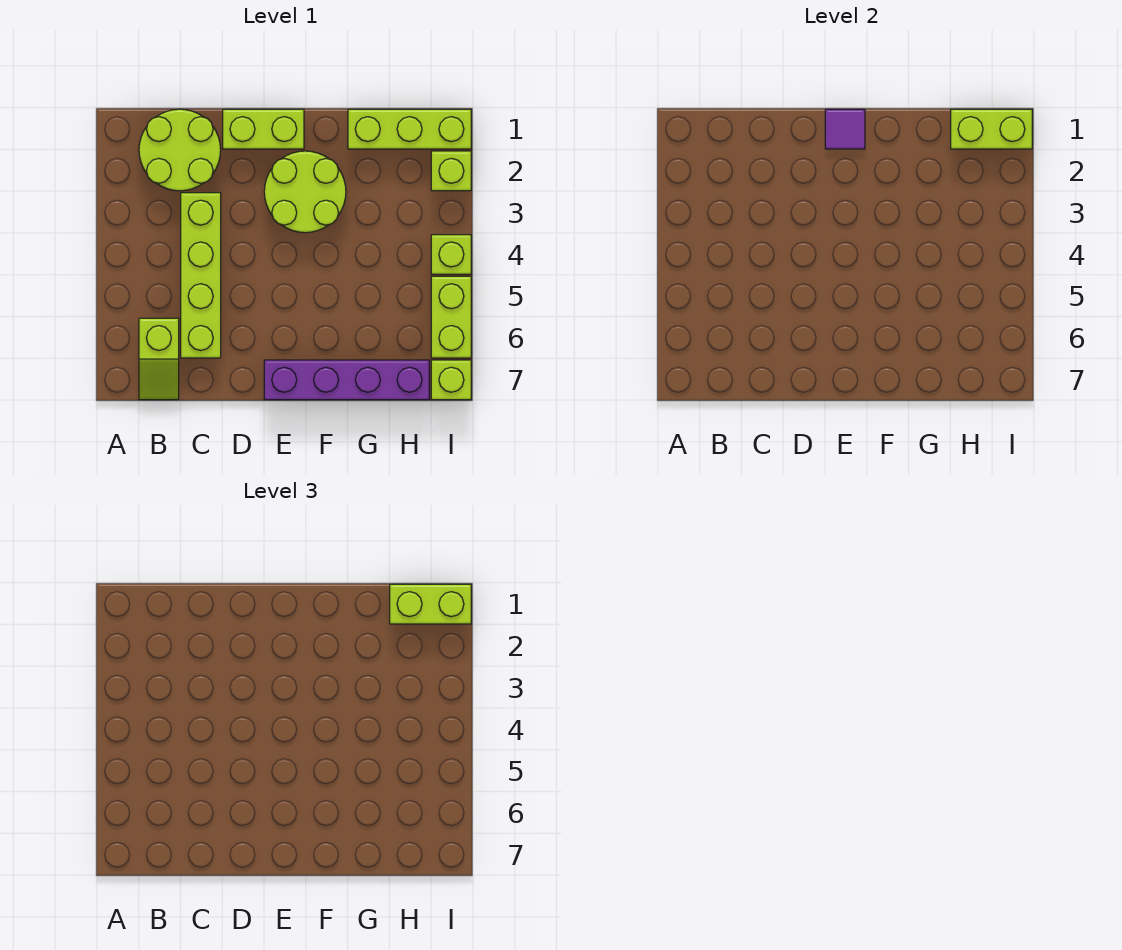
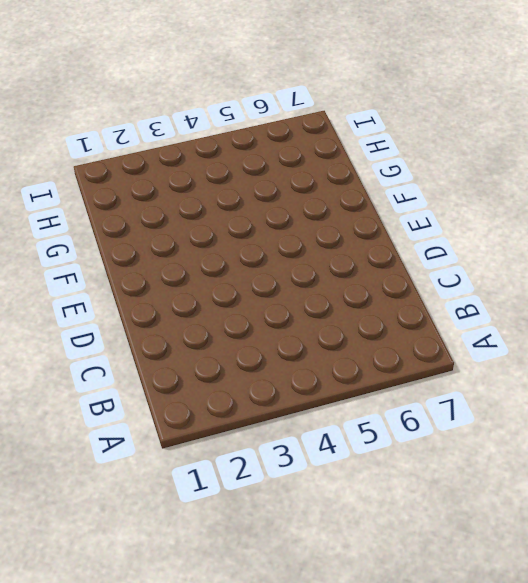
none -> lime 2x2 round brick [139,109,221,191]
none -> lime 1x2 slope [139,318,179,400]
none -> lime 1x4 brick [181,193,221,358]

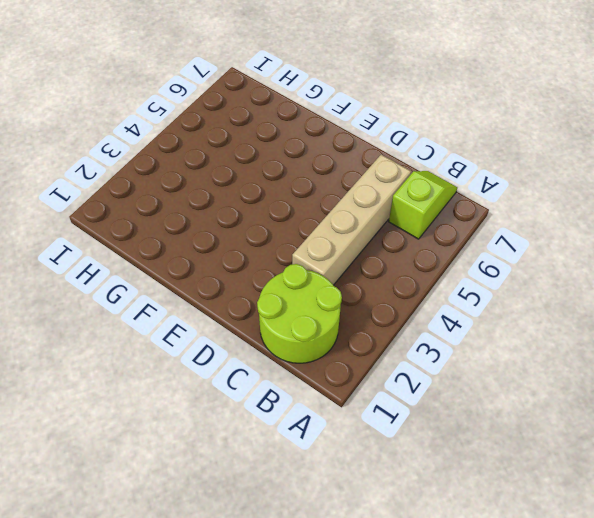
tan 1x4 brick [292,155,411,285] -> lime 1x4 brick [181,193,221,358]
none -> lime 1x2 brick [223,109,304,149]
none -> lime 2x2 round brick [264,151,346,233]
none -> purple 1x4 brick [264,360,429,400]

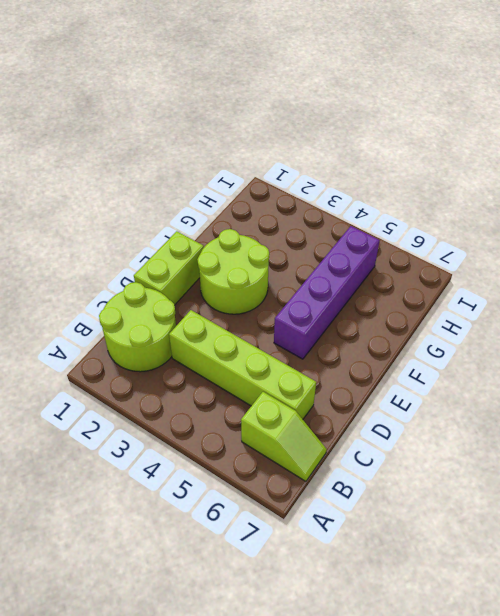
purple 1x4 brick [274,226,380,359] -> purple 1x4 brick moved to [264,360,429,400]
none -> lime 1x3 brick [348,109,471,149]
none -> lime 1x1 brick [431,151,471,191]
none -> lime 1x1 brick [431,235,471,274]

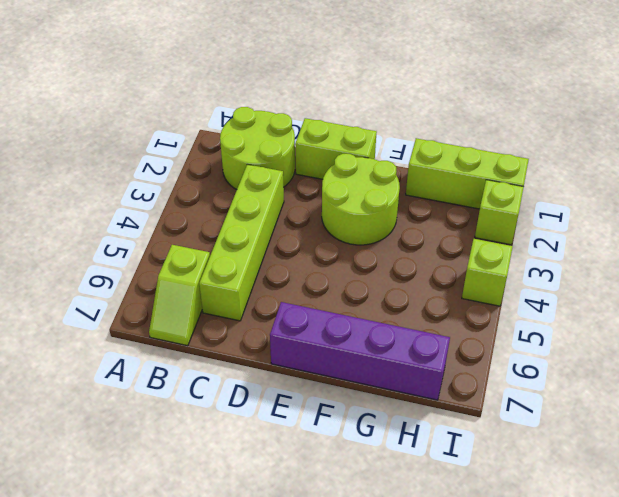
none -> lime 1x2 brick [431,276,471,358]
none -> lime 1x1 brick [431,360,471,400]
none -> purple 1x1 tile [825,109,865,149]

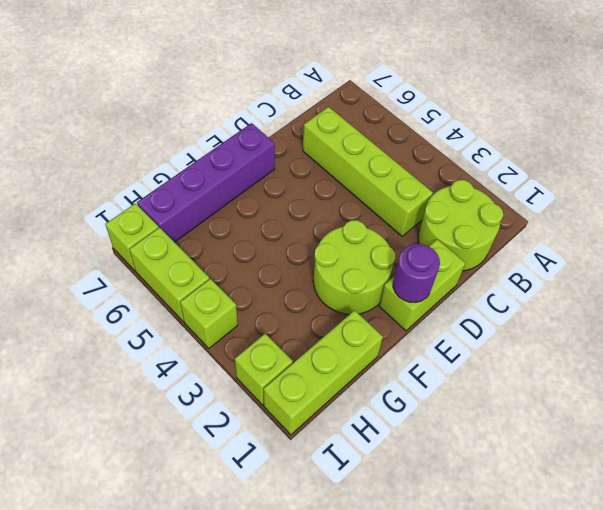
purple 1x1 round brick [393,244,440,302] -> purple 1x1 tile [825,109,865,149]
none -> lime 1x2 slope [139,318,179,400]
none -> lime 1x2 brick [951,109,1032,149]
none -> lime 1x2 brick [390,584,471,624]

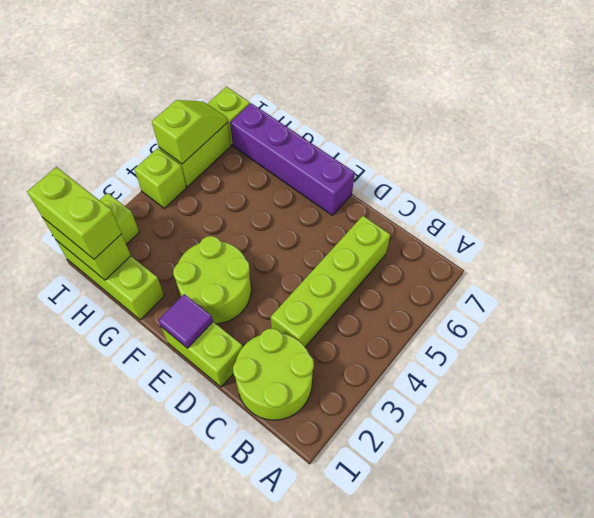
lime 1x2 slope [152,100,228,164] -> lime 1x2 slope moved to [139,318,179,400]

